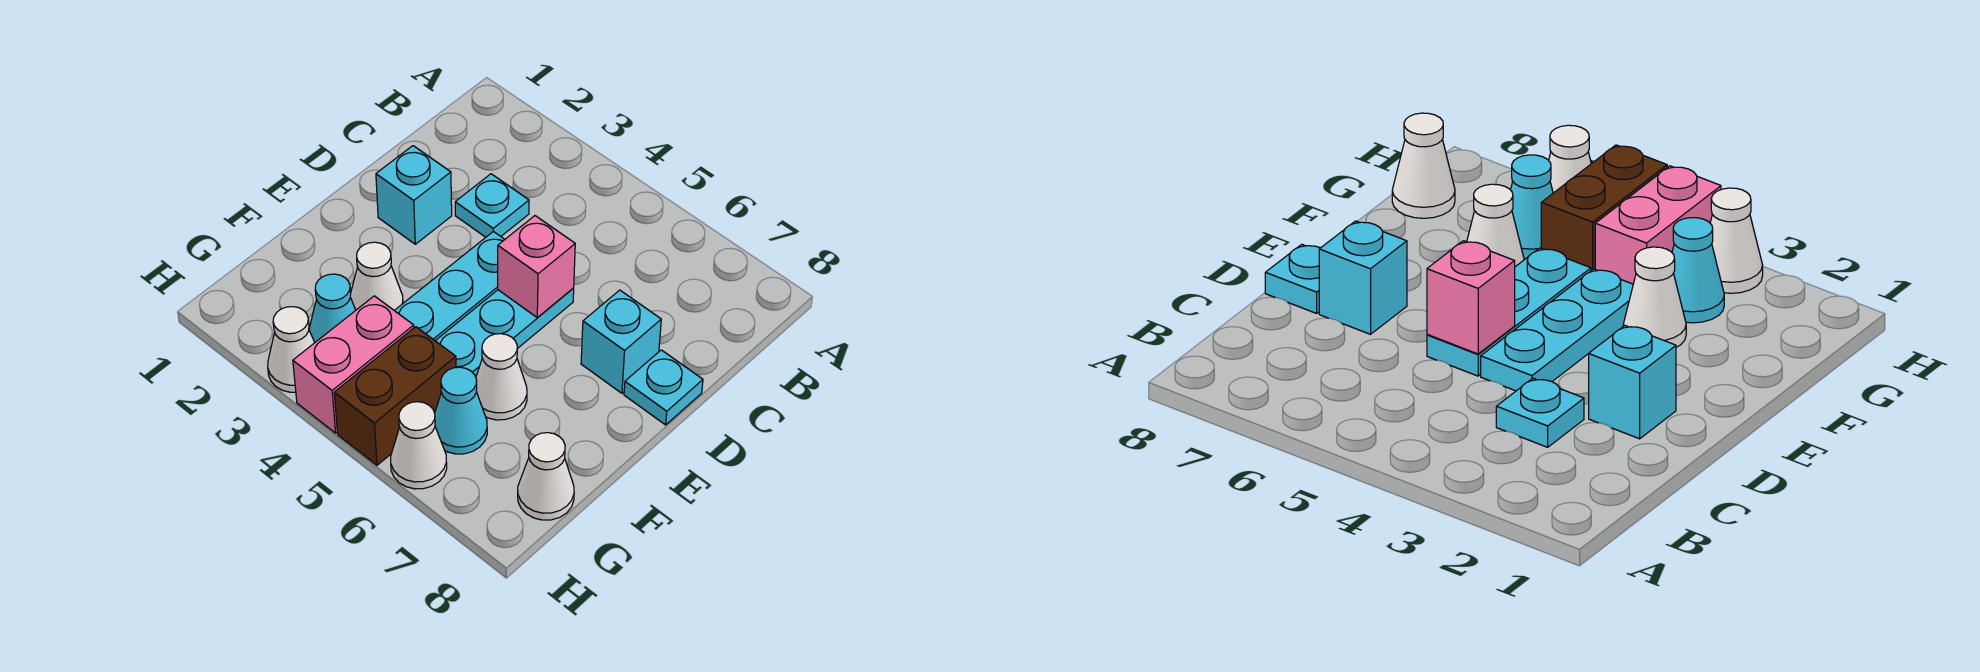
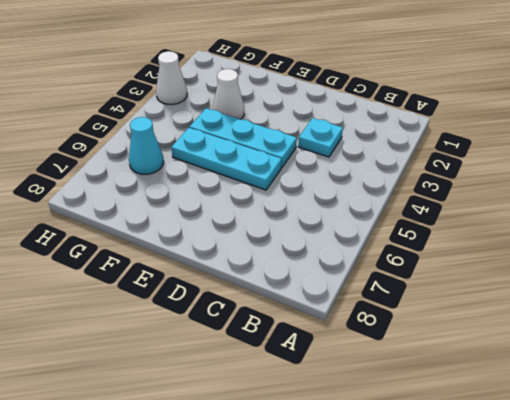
none -> cyan 1x1 brick [376,146,452,244]
none -> cyan 1x1 brick [581,290,661,393]
none -> cyan 1x1 plate [624,350,703,425]

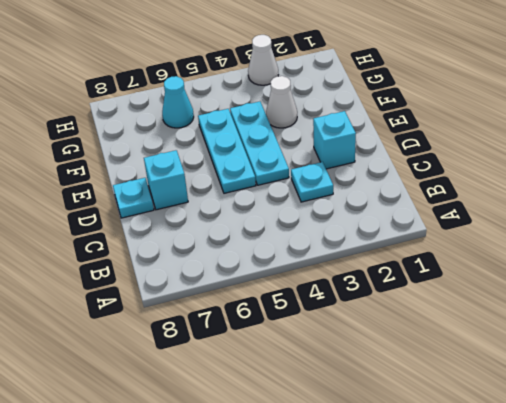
none -> white 1x1 cone [476,334,527,420]
none -> cyan 1x1 cone [309,274,356,342]
none -> pink 1x2 brick [293,296,414,433]

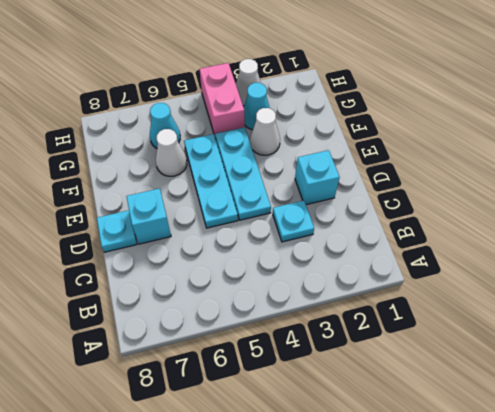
none -> brown 1x2 brick [334,327,456,465]
none -> white 1x1 cone [518,433,574,520]
none -> white 1x1 cone [391,402,447,489]

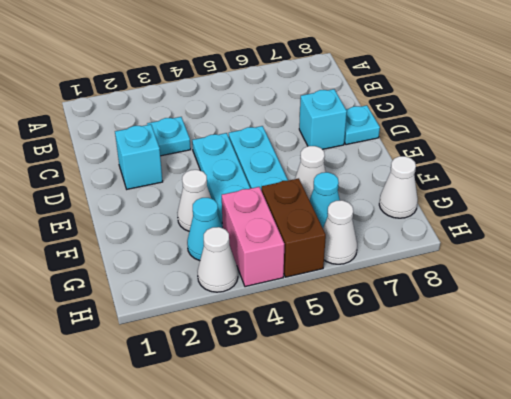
none -> pink 1x1 brick [498,216,575,317]

